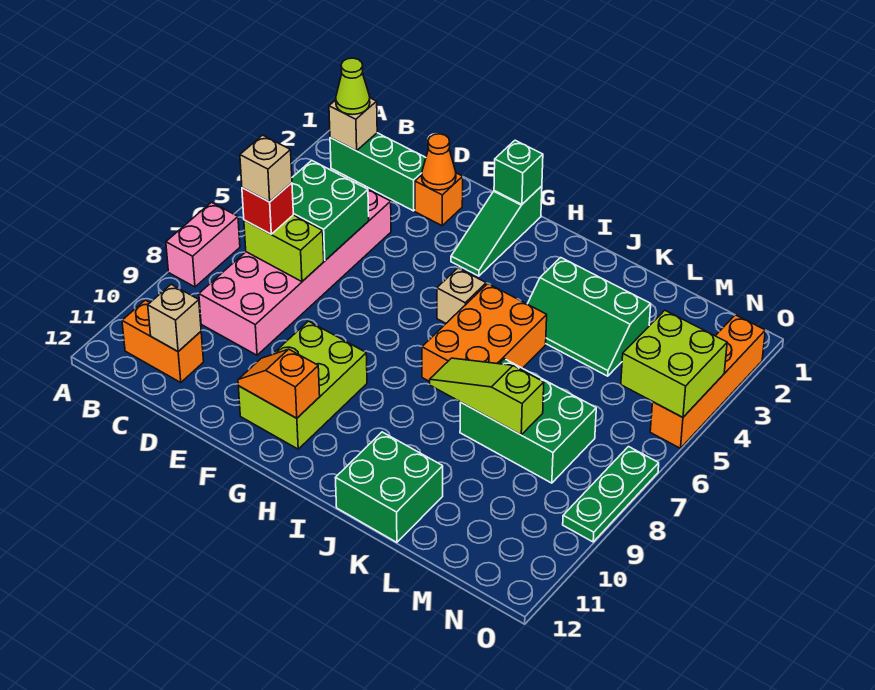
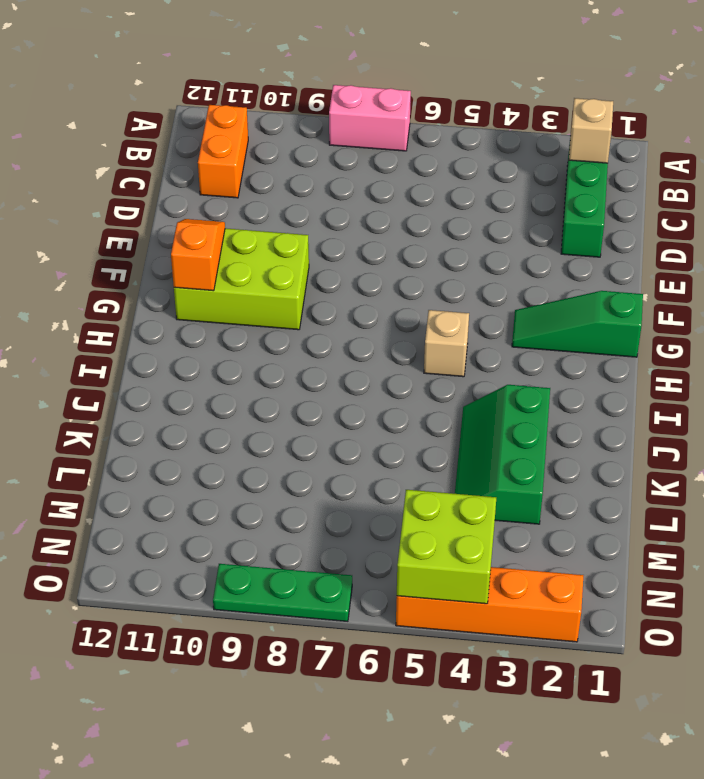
none -> pink 2x6 brick [199,190,391,355]
none -> orange 1x1 brick [415,173,463,226]
none -> orange 2x3 brick [422,284,547,382]

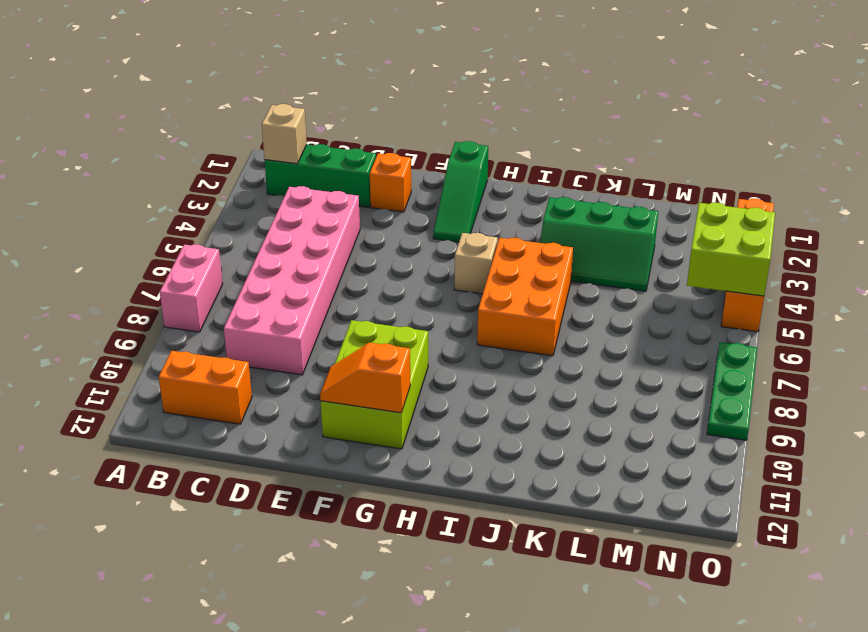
none -> green 2x2 brick [336,432,443,542]
none -> green 2x3 brick [460,359,596,483]
none -> green 2x2 brick [292,160,369,261]

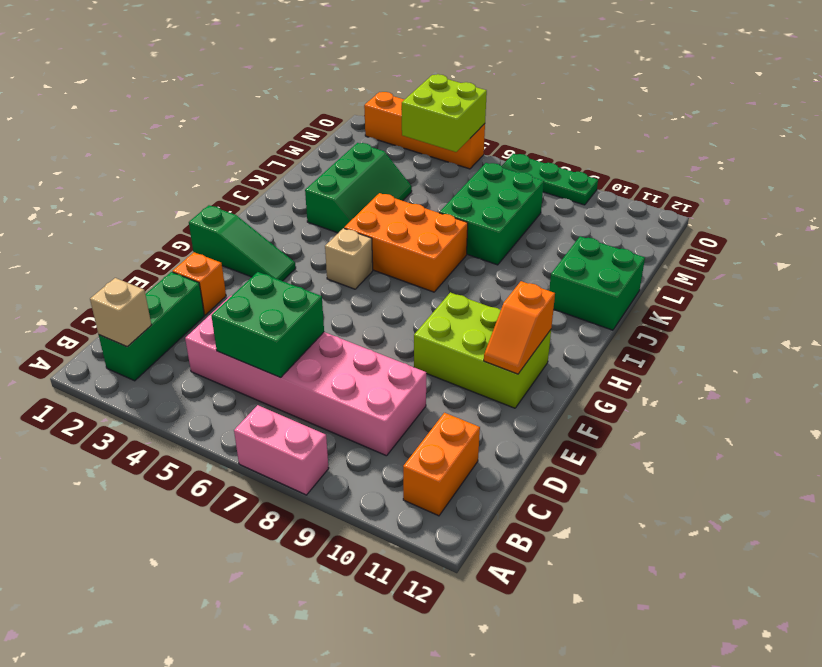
none -> lime 1x2 brick [244,215,324,282]
none -> tan 1x1 brick [148,284,201,351]
none -> orange 1x1 cone [422,134,456,190]

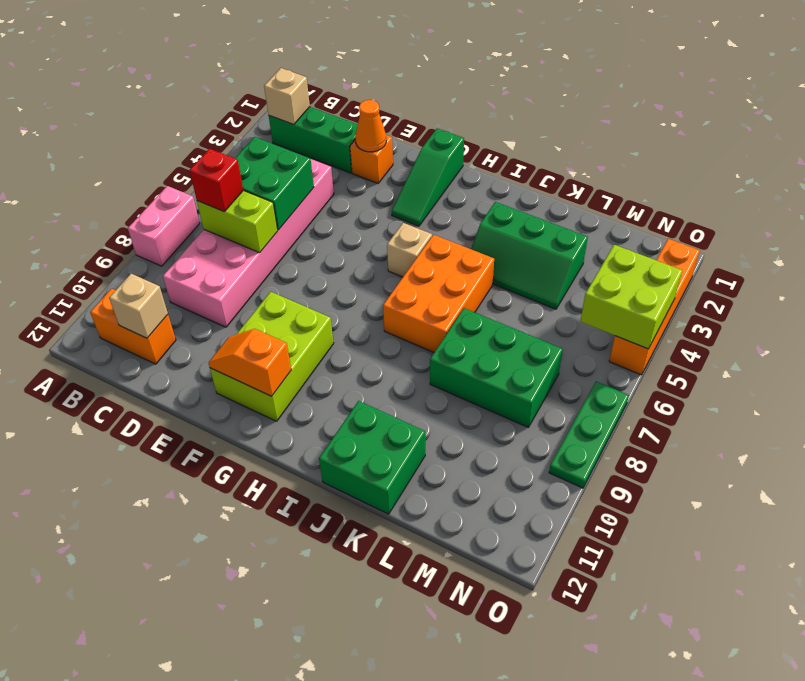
none -> green 1x1 brick [494,140,543,204]
none -> lime 1x3 slope [430,358,544,435]
none -> lime 1x1 cone [336,58,370,115]

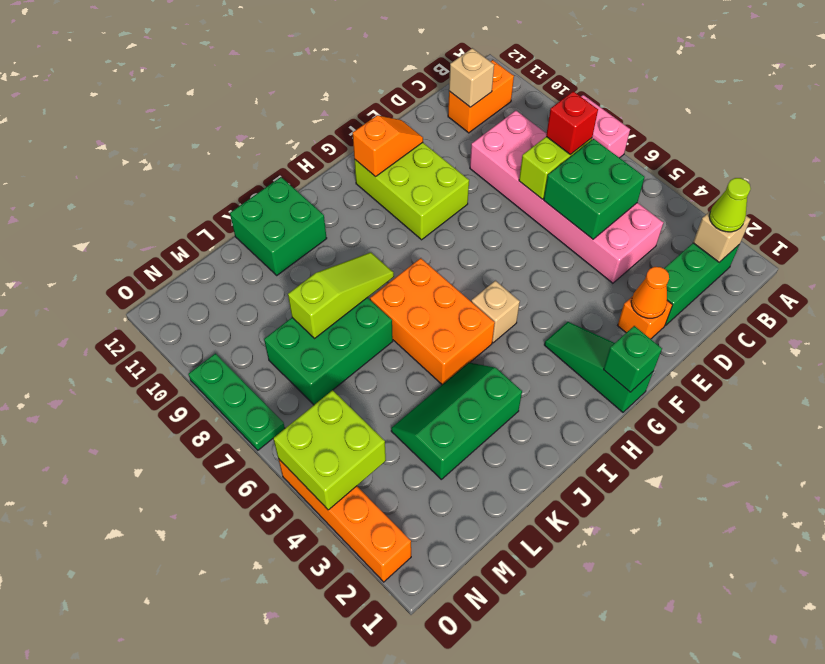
none -> tan 1x1 brick [240,135,292,202]

